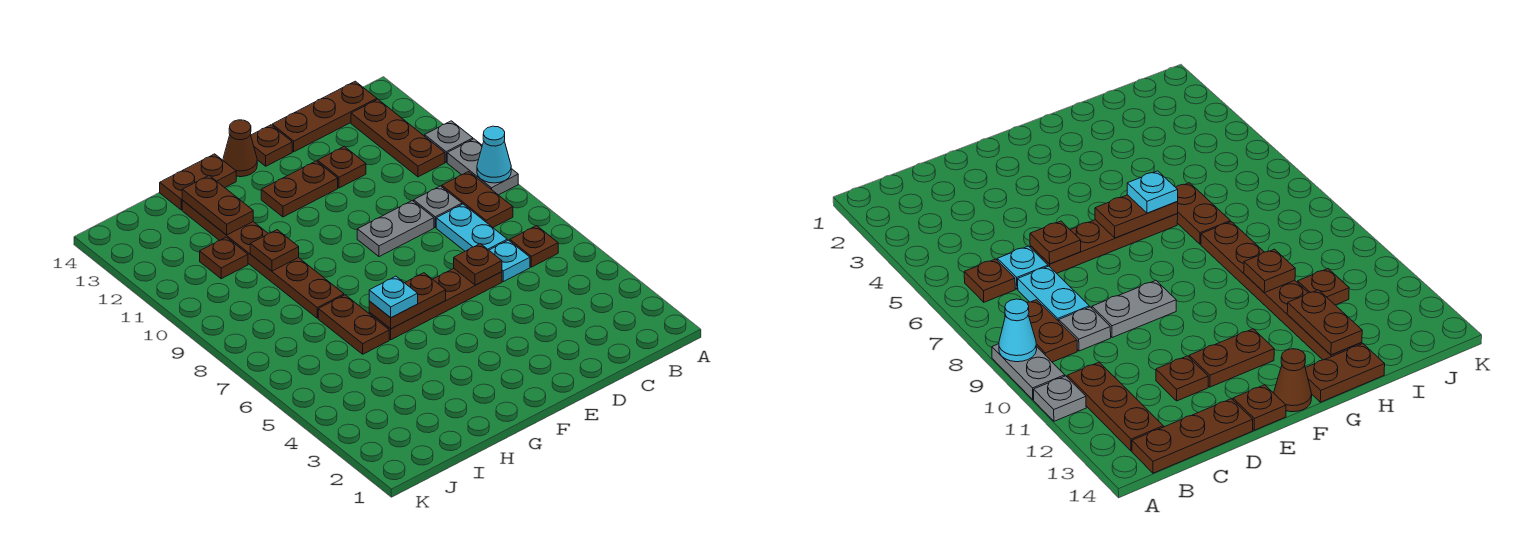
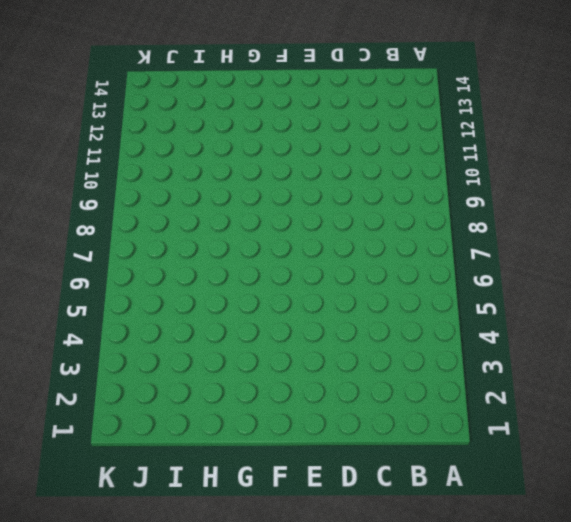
none -> grey 1x2 plate [447,139,518,195]
none -> grey 1x1 plate [425,121,473,162]
none -> brown 1x1 plate [510,226,558,267]

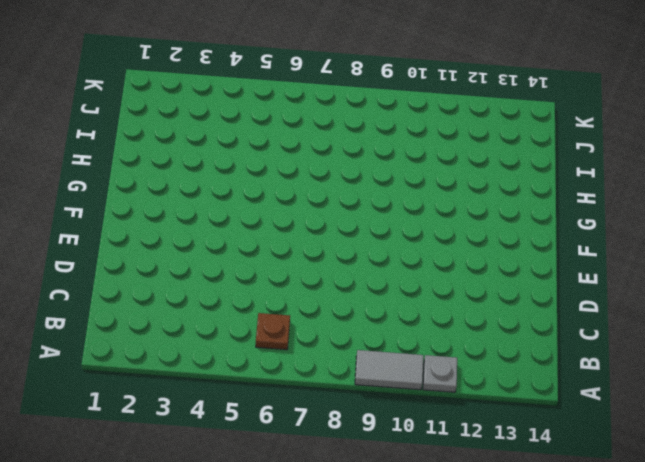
grey 1x2 tile [355,350,423,390] -> grey 1x2 plate [447,139,518,195]
none -> brown 1x2 plate [441,172,513,227]
none -> brown 1x3 plate [351,99,445,177]
none -> brown 1x3 plate [272,81,377,152]

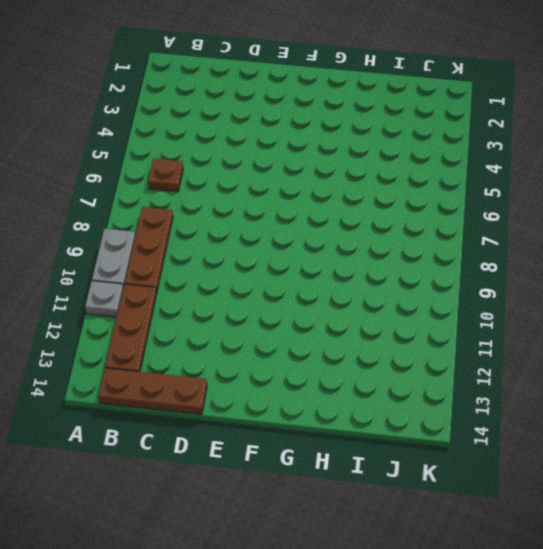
brown 1x3 plate [125,207,173,293] -> brown 1x2 plate [441,172,513,227]
none -> cyan 1x1 plate [489,240,530,282]
none -> cyan 1x2 plate [436,204,507,251]
none -> grey 1x1 plate [414,186,462,227]

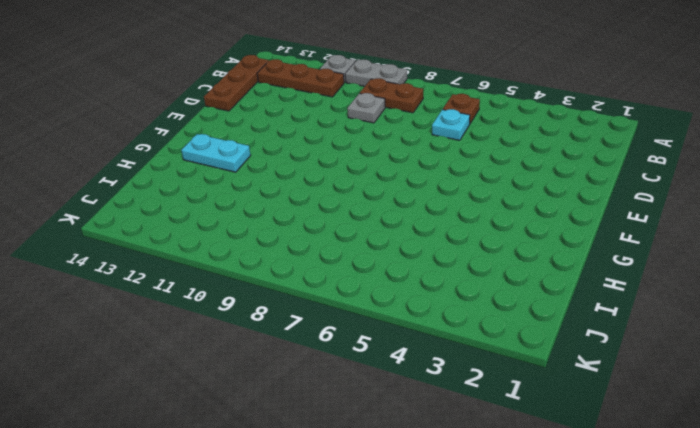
cyan 1x2 plate [181,134,251,172] -> cyan 1x2 plate moved to [436,204,507,251]
none -> brown 1x4 plate [369,268,502,340]
none -> grey 1x2 plate [357,201,434,257]
none -> brown 1x1 plate [318,146,366,188]

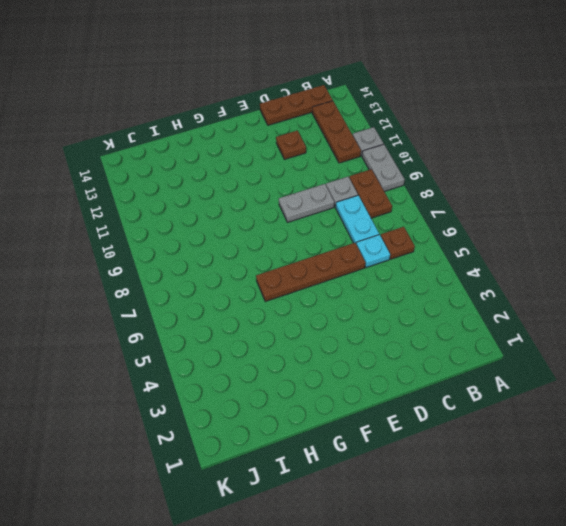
none -> brown 1x2 plate [261,161,338,217]
none -> brown 1x1 plate [251,125,292,166]
none -> brown 1x1 cone [223,120,257,177]

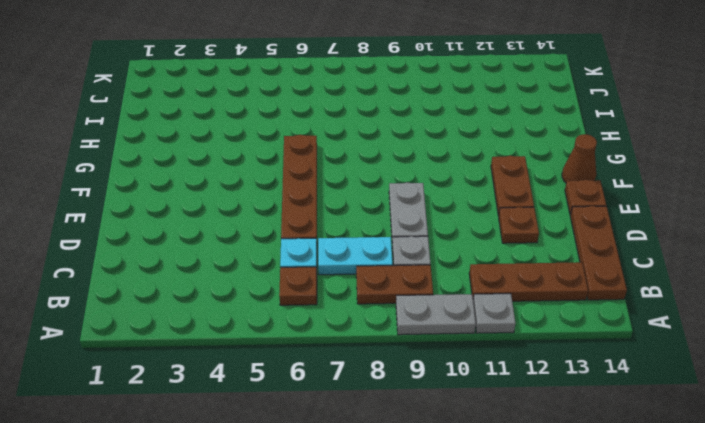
none -> brown 1x2 plate [160,154,236,210]
none -> brown 1x2 plate [318,295,389,354]
none -> brown 1x6 plate [182,201,344,318]

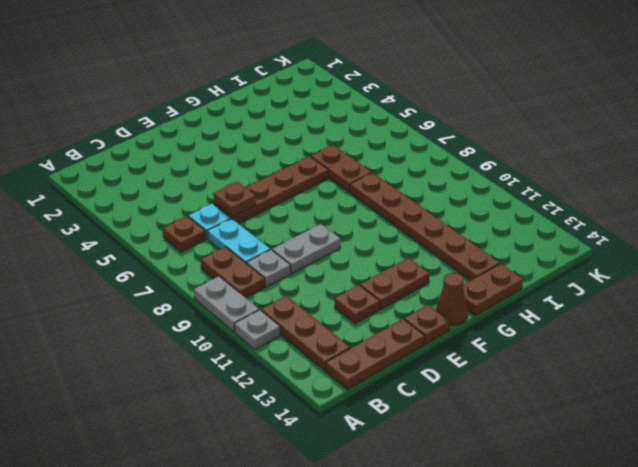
none -> brown 1x1 plate [200,237,248,279]
none -> cyan 1x1 cone [477,126,511,183]
none -> brown 1x2 plate [369,273,446,329]

